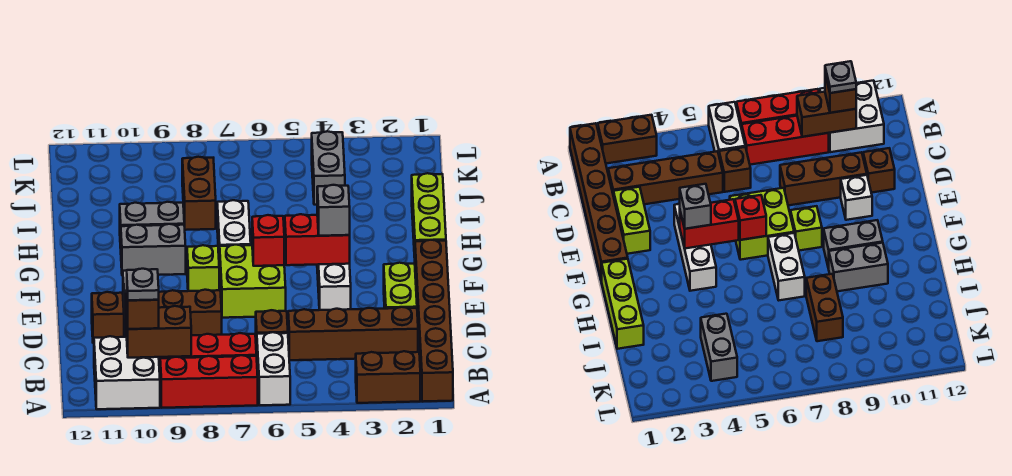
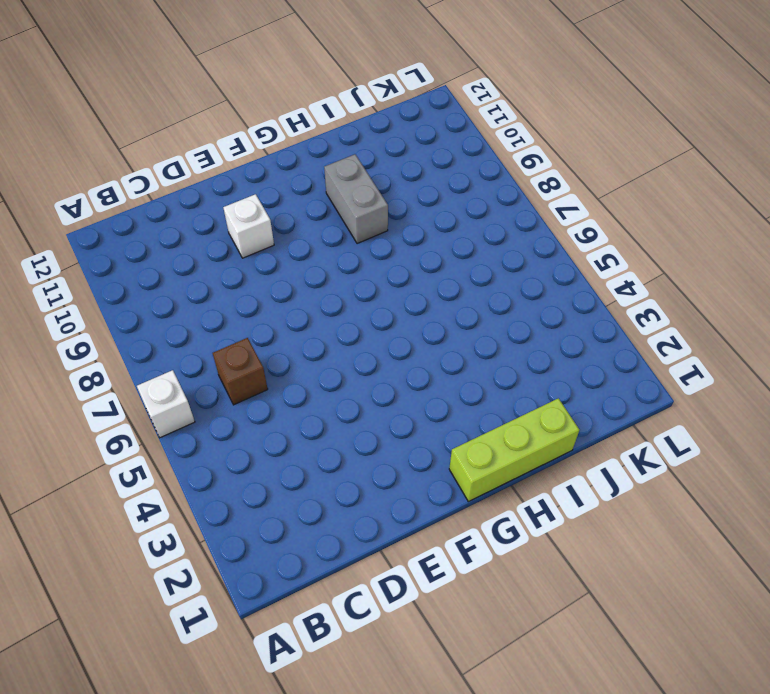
white 1x1 brick [137,370,195,438] -> white 1x2 brick [257,332,290,405]
none -> brown 1x6 brick [415,240,453,402]
none -> brown 1x2 brick [356,351,420,403]
none -> red 1x3 brick [160,355,258,408]

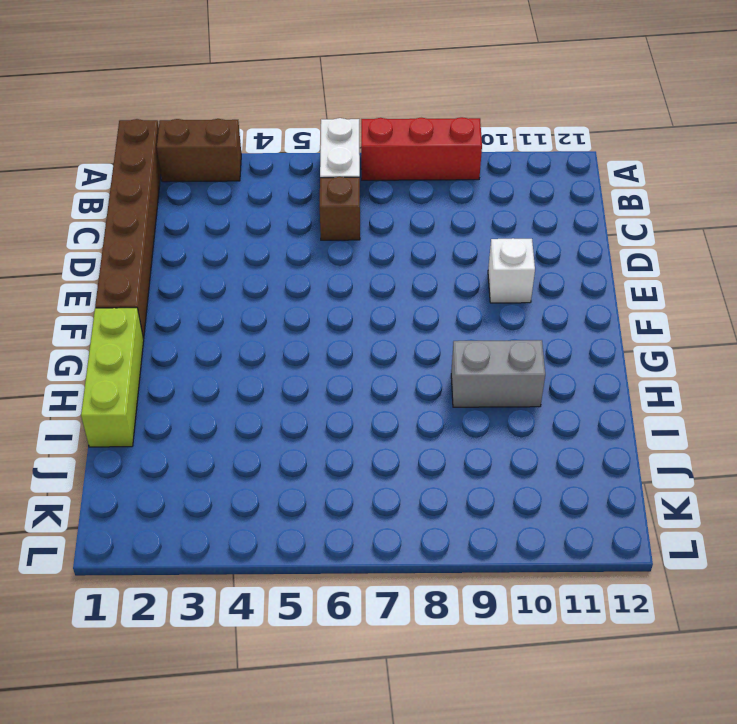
none -> white 2x2 brick [94,336,160,409]
none -> red 1x3 brick [159,333,256,371]
none -> brown 1x4 brick [288,307,418,360]

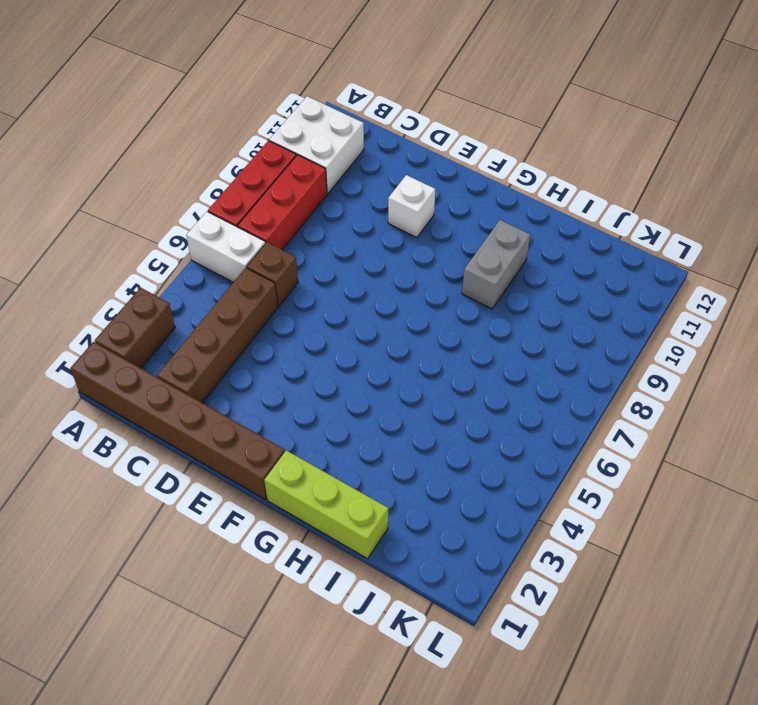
none -> lime 1x2 brick [384,263,417,309]
none -> brown 1x3 brick [124,290,222,337]
none -> brown 1x1 brick [92,292,124,343]

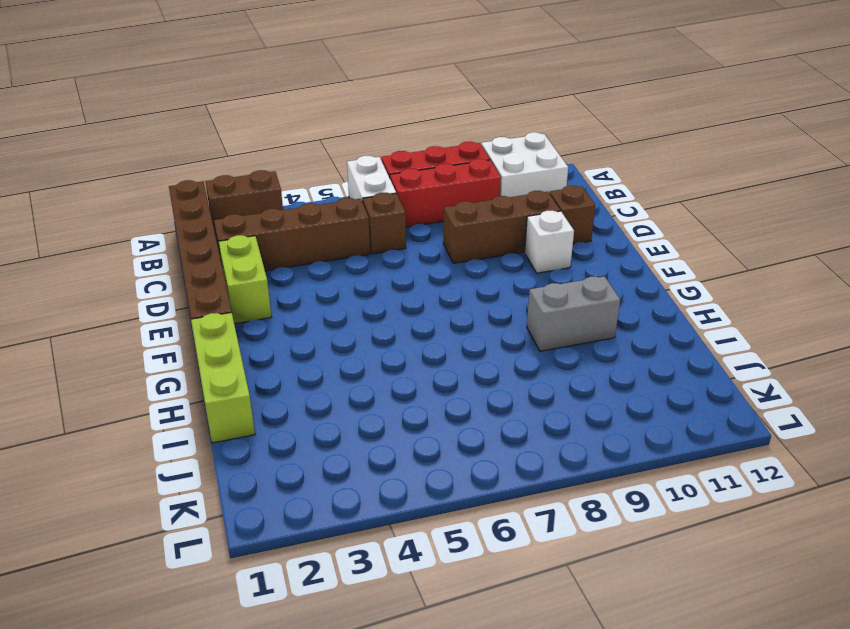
none -> white 1x3 brick [317,264,351,310]
none -> lime 2x2 brick [219,245,286,318]
none -> lime 1x1 brick [187,245,219,291]

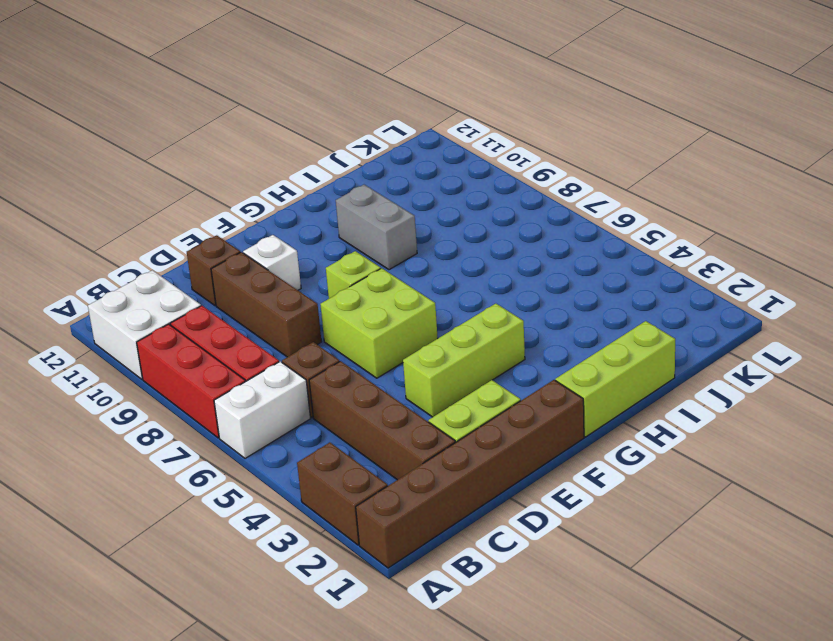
lime 1x3 brick [403,304,525,417] -> white 1x3 brick [317,264,351,310]
none -> white 1x2 brick [217,200,251,270]
none -> grey 1x2 brick [121,224,186,276]
none -> brown 1x2 brick [182,157,216,230]

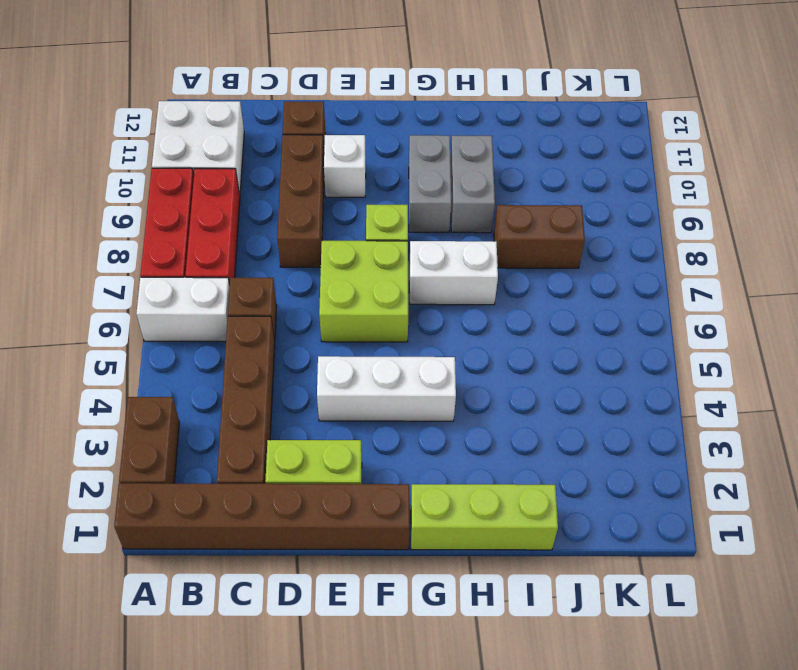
none -> grey 1x2 brick [312,131,345,205]
none -> brown 1x2 brick [127,306,191,358]
none -> red 1x2 brick [285,214,350,265]

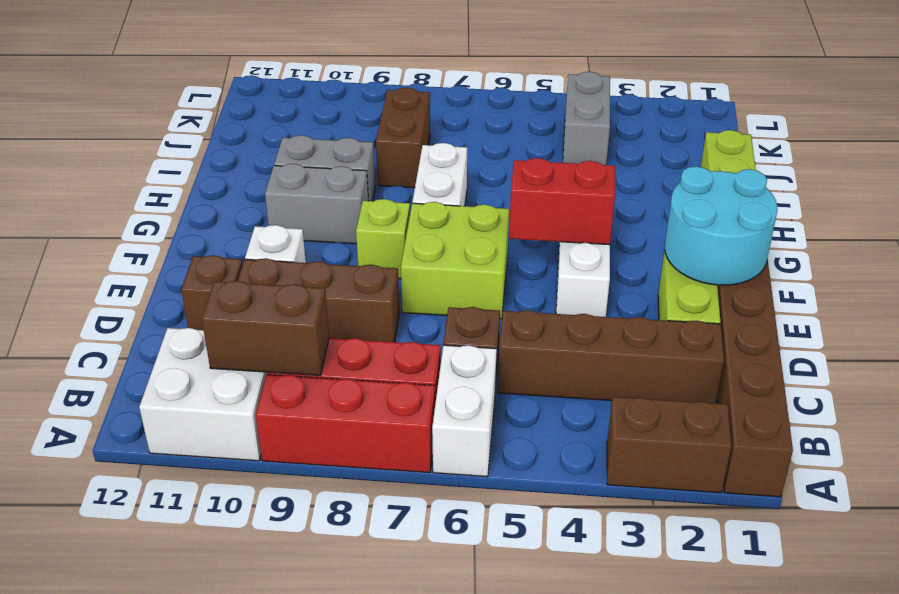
cyan 2x2 round brick [665,166,777,285] -> none
none -> red 1x1 brick [252,215,284,266]
none -> brown 1x1 brick [127,296,159,329]
none -> grey 1x1 brick [317,185,350,236]

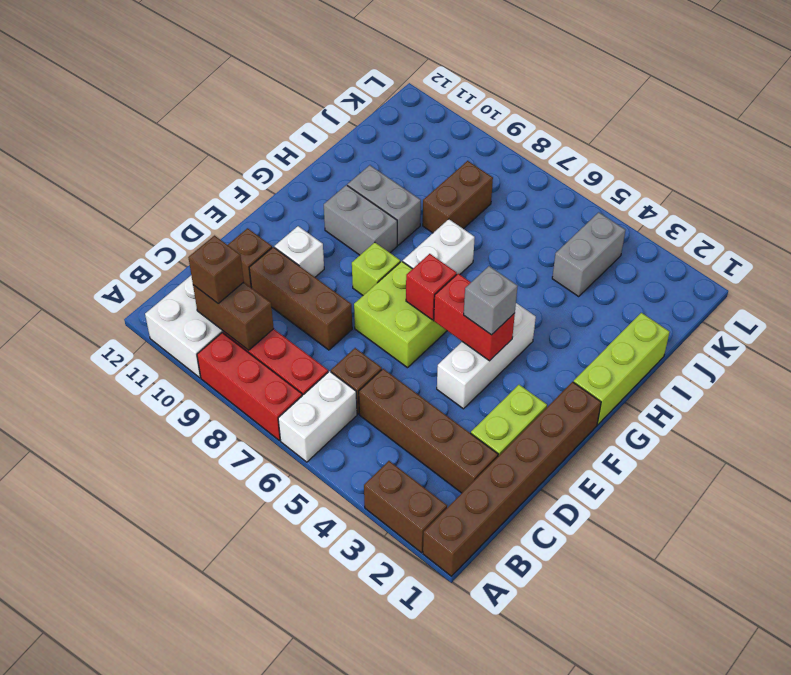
none -> grey 1x1 plate [127,269,159,300]

